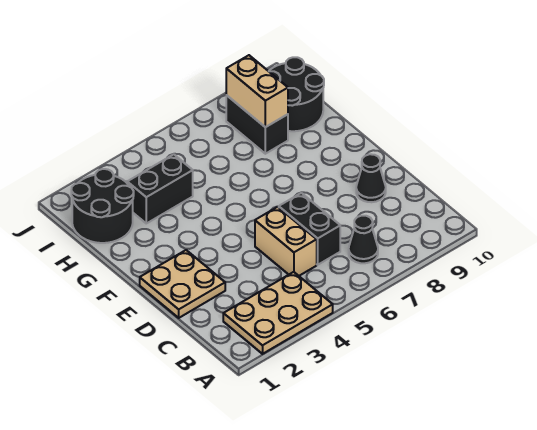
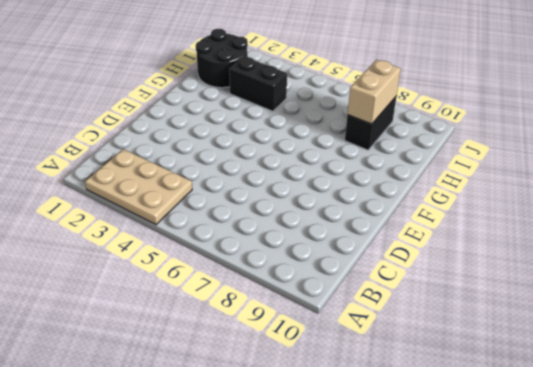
none -> black 1x1 cone [349,216,378,263]
none -> tan 1x2 brick [255,207,317,276]

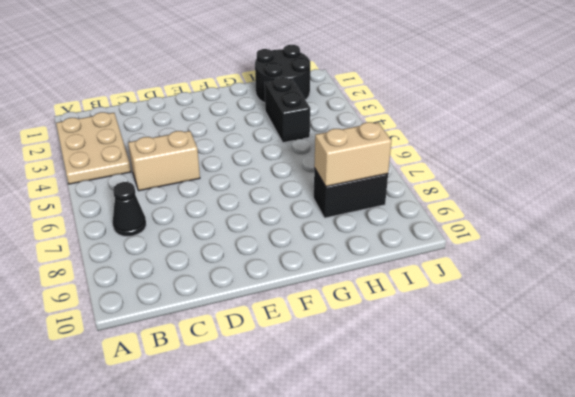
none -> black 1x2 brick [279,193,340,265]
none -> tan 2x2 plate [140,250,225,318]

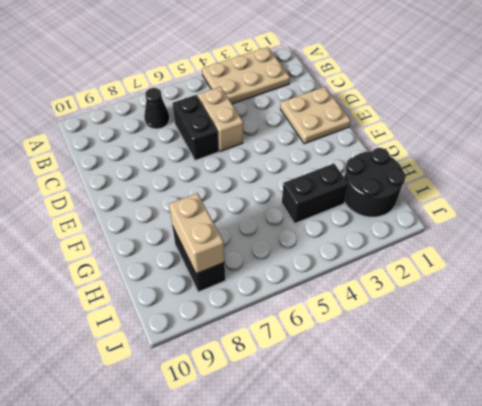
none -> black 1x1 cone [356,154,386,202]
none -> black 2x2 round brick [269,57,324,131]

